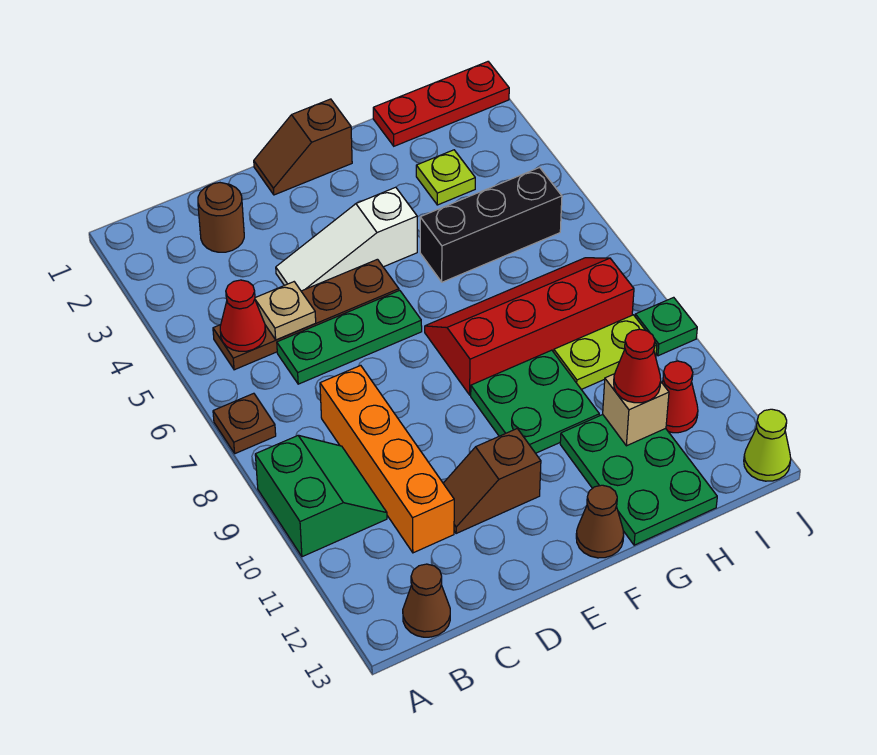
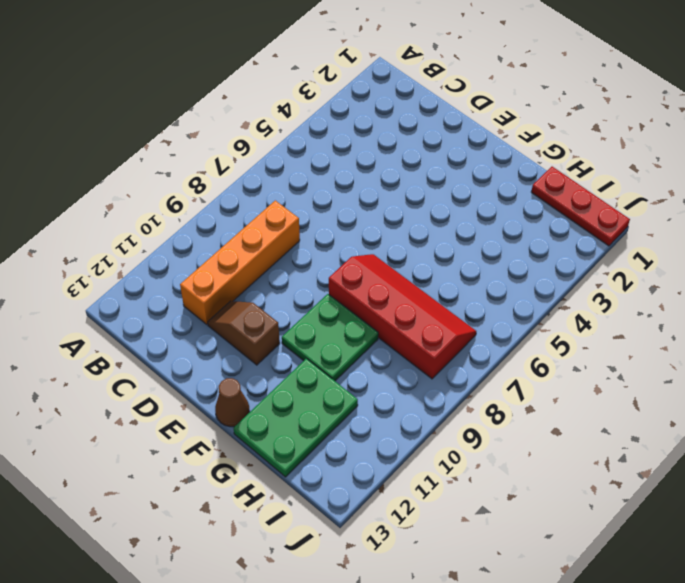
none -> brown 1x1 plate [213,393,276,454]
none -> green 2x2 slope [255,435,387,557]
none -> brown 1x4 plate [213,259,399,370]

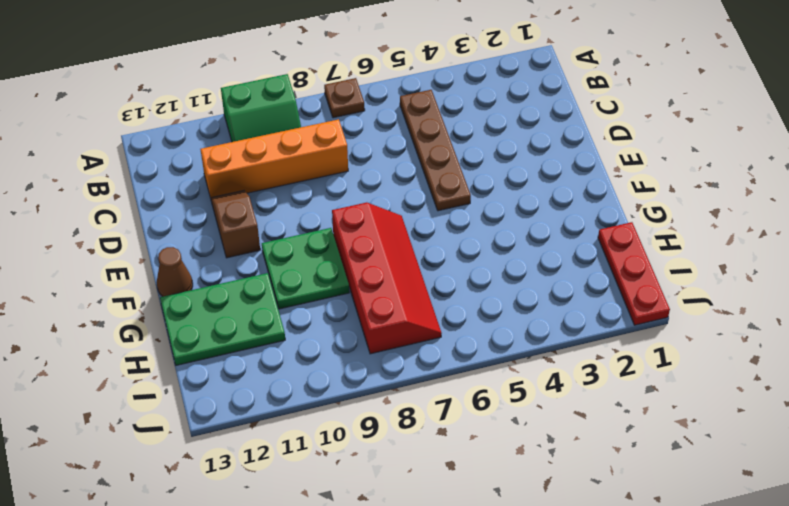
none -> brown 1x1 cone [403,564,450,637]
none -> brown 1x1 round brick [198,183,244,252]
none -> green 1x3 plate [277,290,422,384]

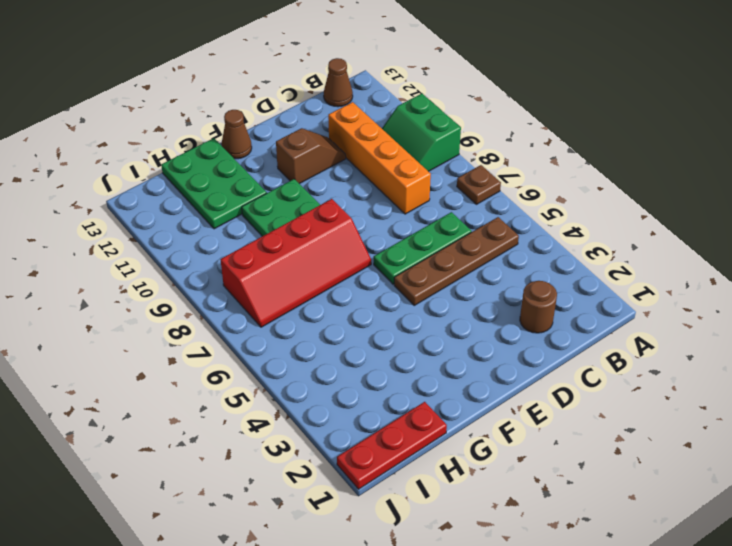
none -> white 1x3 slope [276,187,417,291]
none -> brown 1x2 slope [254,99,352,195]
none -> black 1x3 brick [420,168,562,282]

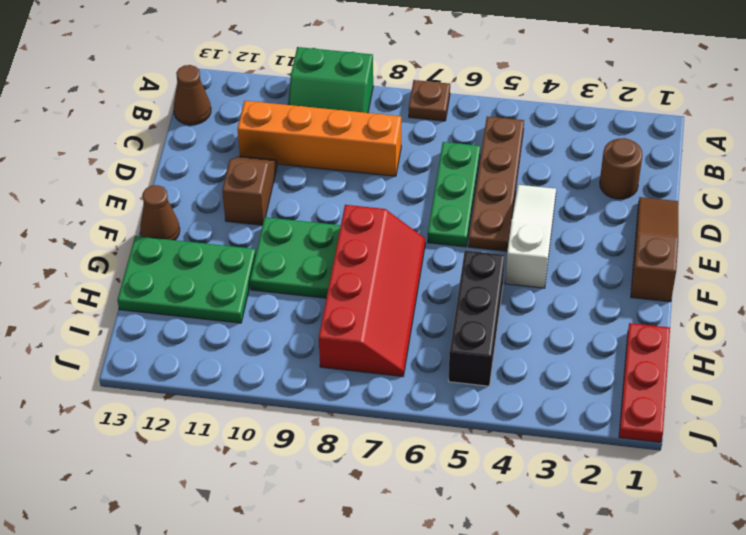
brown 1x3 slope [631,197,678,302] -> brown 1x2 slope [254,99,352,195]
none -> lime 1x1 plate [416,150,475,205]
none -> lime 1x2 plate [554,315,657,389]
none -> red 1x1 cone [662,361,698,433]

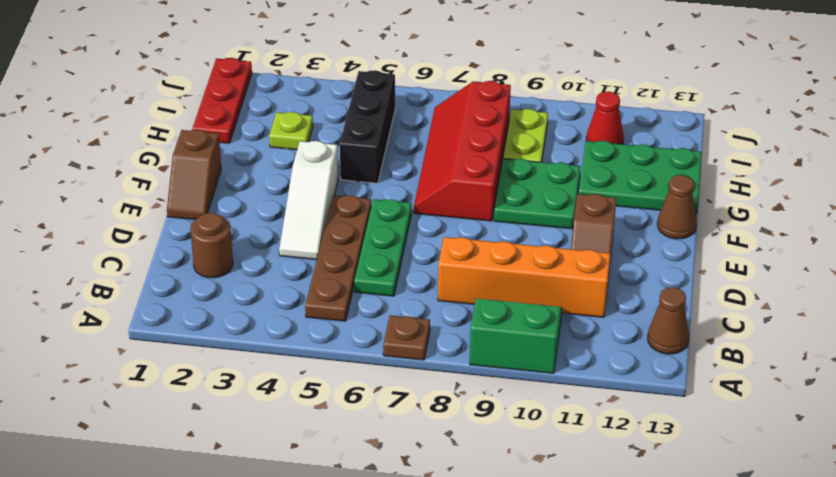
none -> green 1x1 plate [635,297,697,356]
none -> lime 1x1 cone [744,409,791,481]
none -> red 1x1 cone [220,280,266,351]

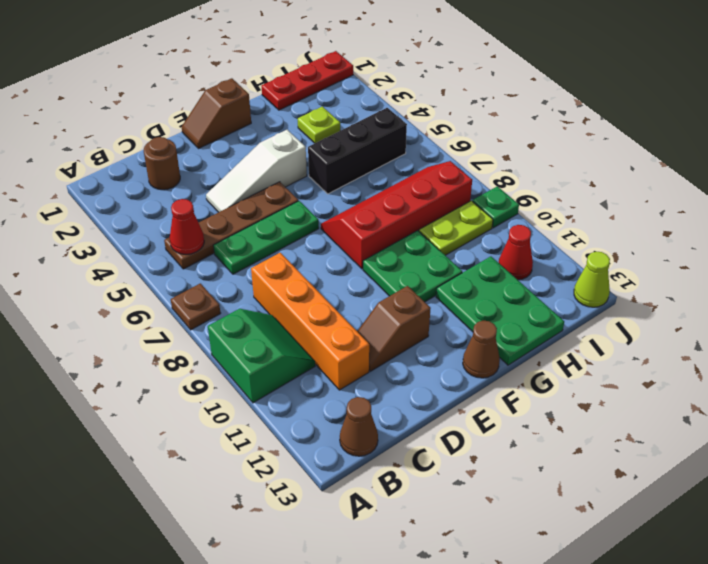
none -> tan 1x1 plate [255,282,316,340]
none -> tan 1x1 brick [603,374,669,446]
none -> red 1x1 cone [614,329,661,403]

